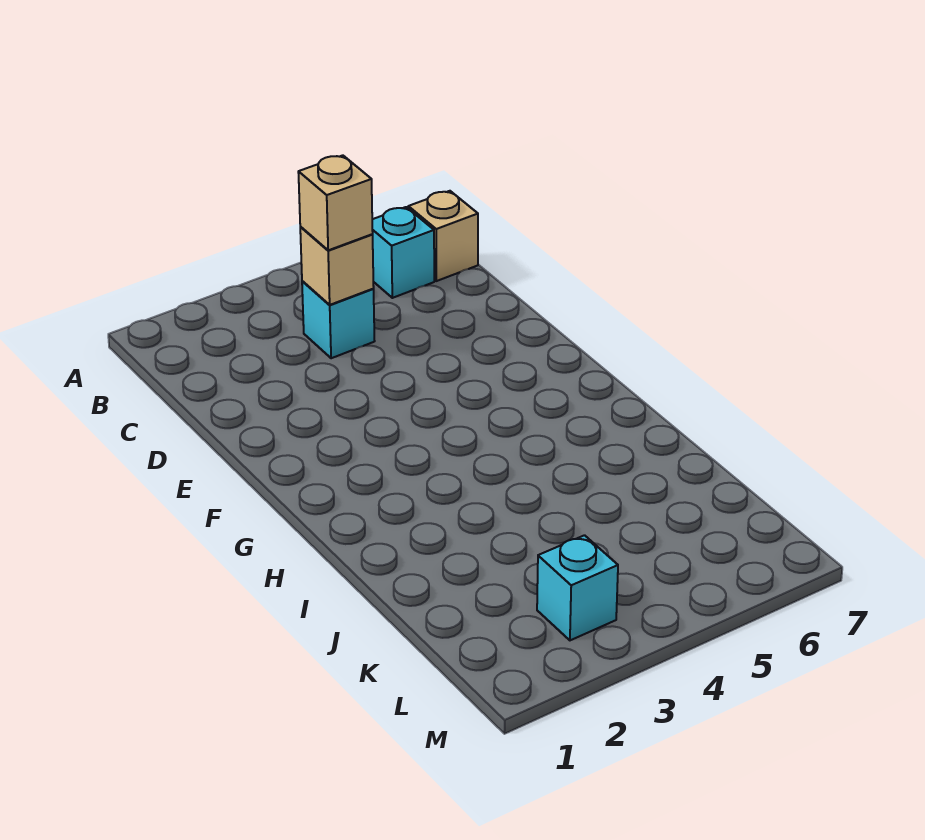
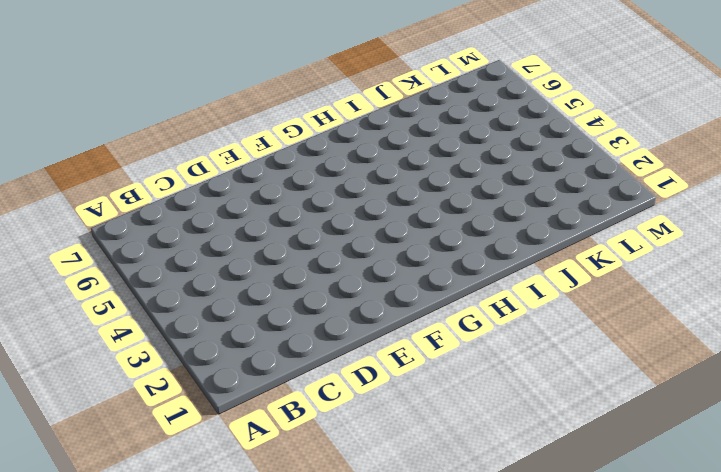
none -> cyan 1x1 brick [372,207,434,298]
none -> tan 1x1 brick [408,191,478,281]

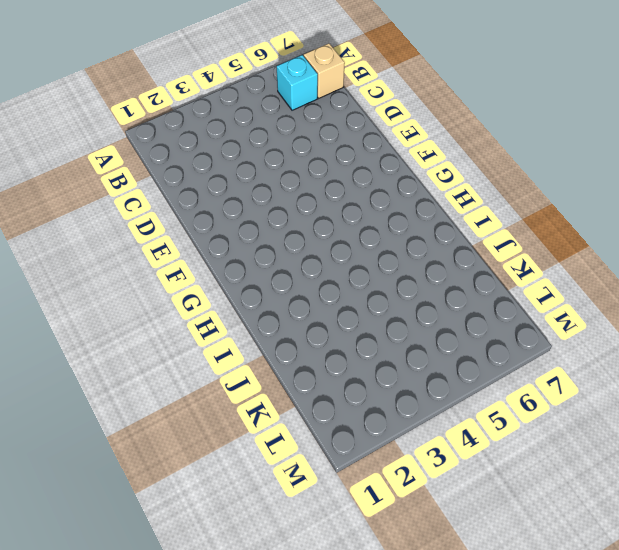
none -> cyan 1x1 brick [302,281,374,358]
none -> cyan 1x1 brick [537,535,618,640]

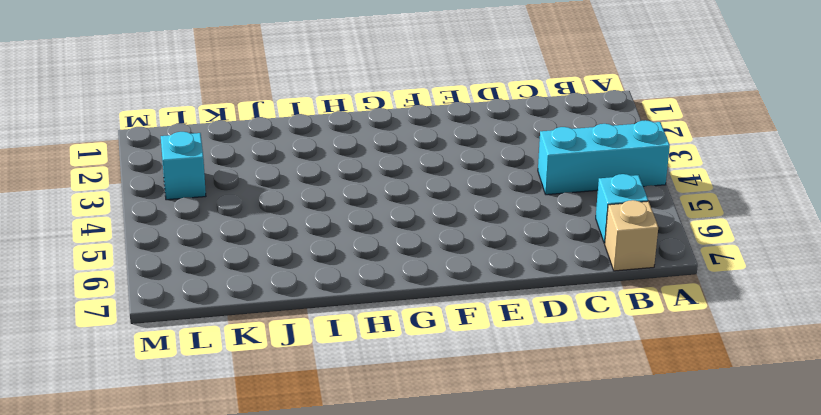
cyan 1x3 brick [538,120,670,195] -> cyan 1x1 brick [302,281,374,358]
none -> tan 1x1 brick [300,227,374,305]
none -> tan 1x1 brick [298,155,373,250]

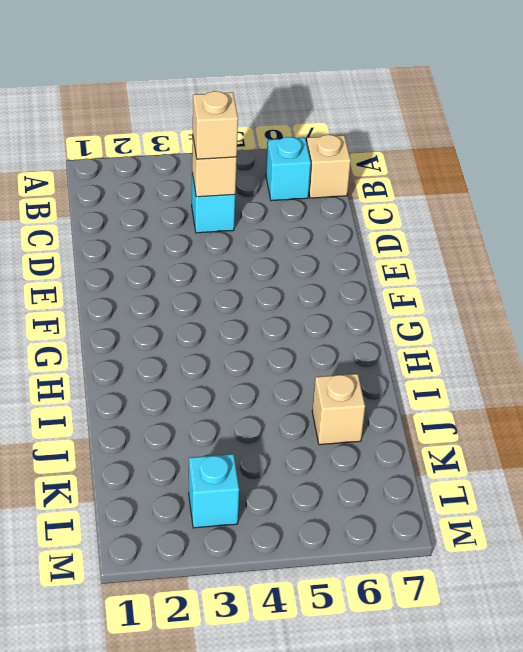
tan 1x1 brick [312,374,365,445] -> none

